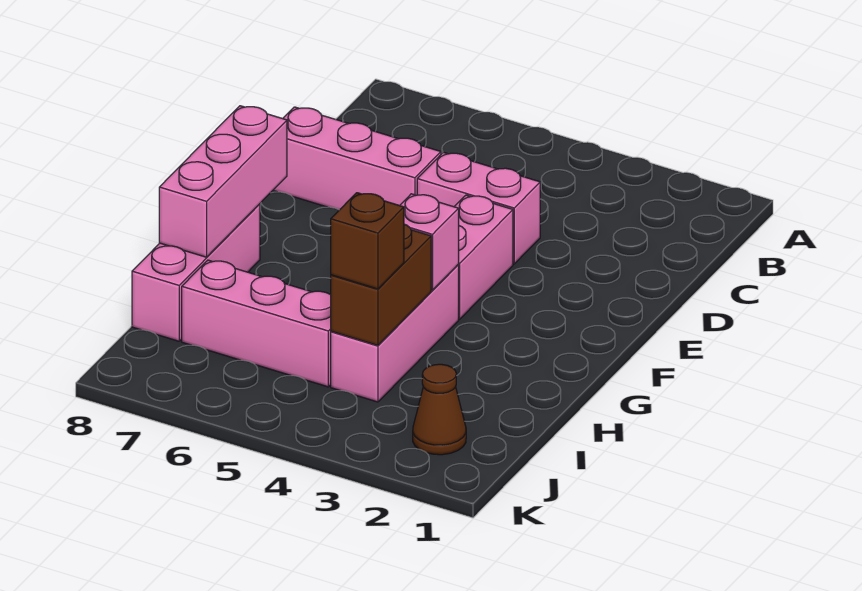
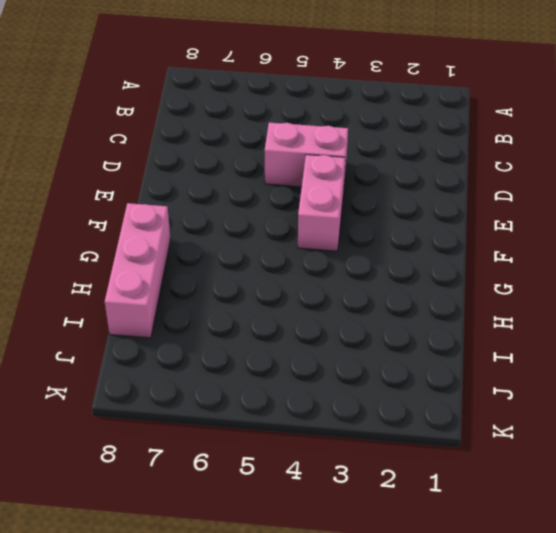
none -> pink 1x3 brick [273,107,441,210]
none -> pink 1x3 brick [331,265,459,402]

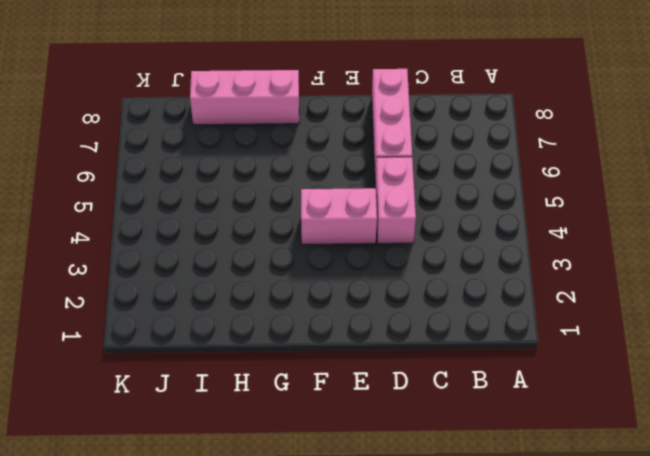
none -> pink 1x3 brick [331,265,459,402]
none -> pink 1x3 brick [182,260,331,387]

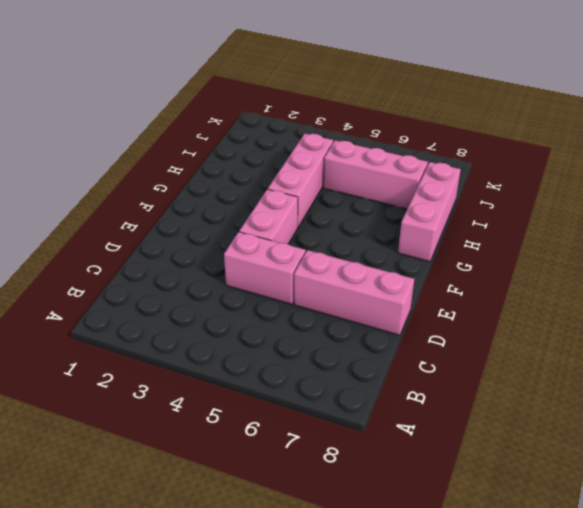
none -> brown 1x1 cone [413,364,466,455]
none -> pink 1x3 brick [159,106,287,257]

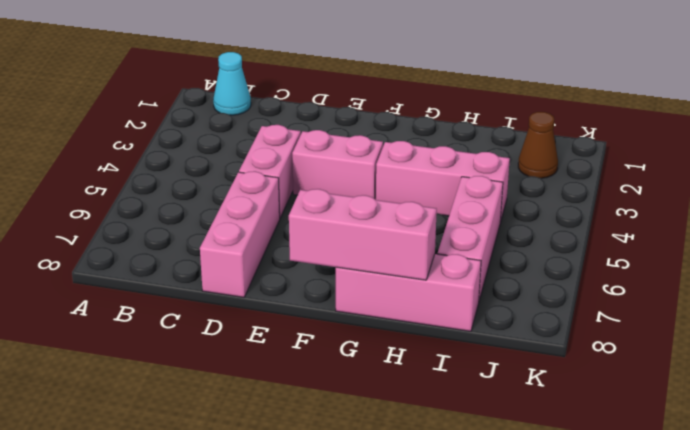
cyan 1x1 cone [213,52,251,115] -> none
none -> pink 1x1 brick [400,194,459,290]
none -> brown 1x2 brick [331,224,431,345]

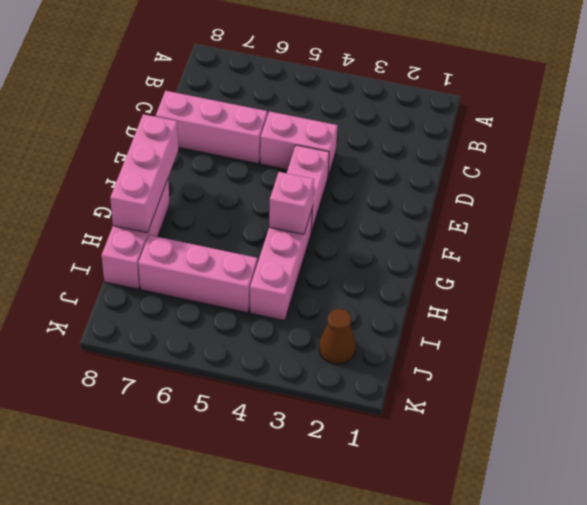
none -> brown 1x2 brick [331,224,431,345]
none -> brown 1x1 brick [331,193,404,289]

